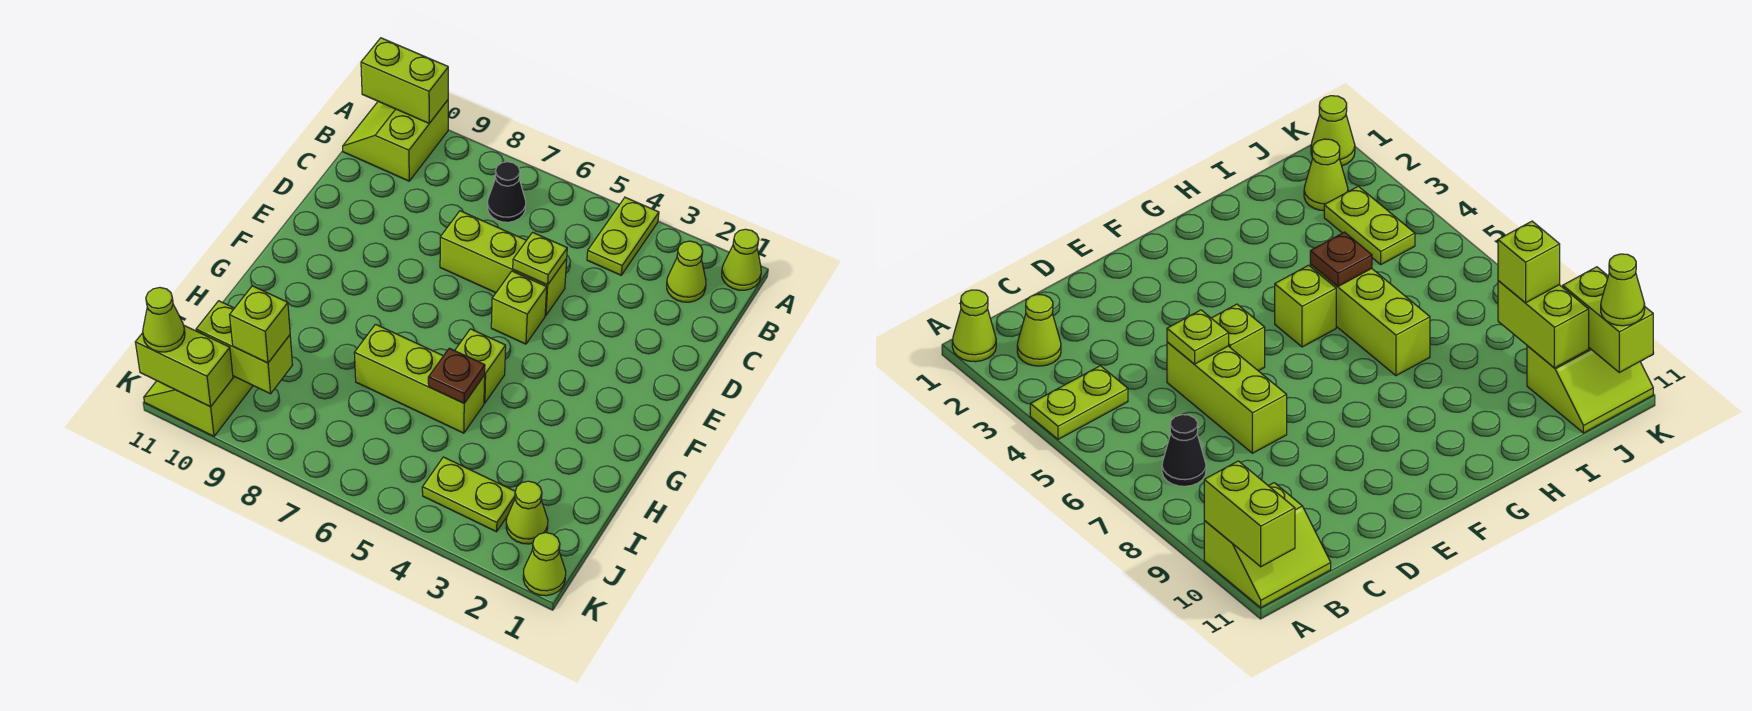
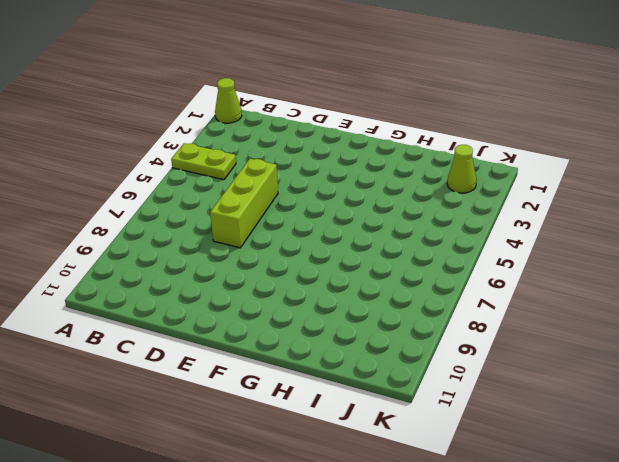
none -> lime 2x2 slope [343,100,448,181]
none -> lime 1x1 cone [667,241,706,302]
none -> black 1x1 cone [488,162,526,222]

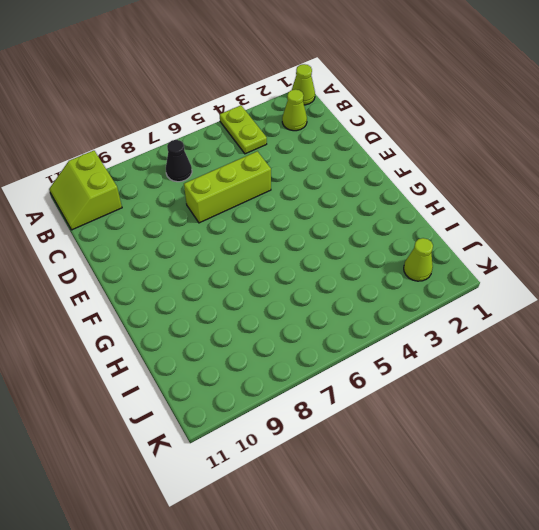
none -> lime 1x1 brick [491,271,547,344]
none -> lime 1x1 brick [455,329,506,403]
none -> lime 1x3 brick [354,324,485,433]

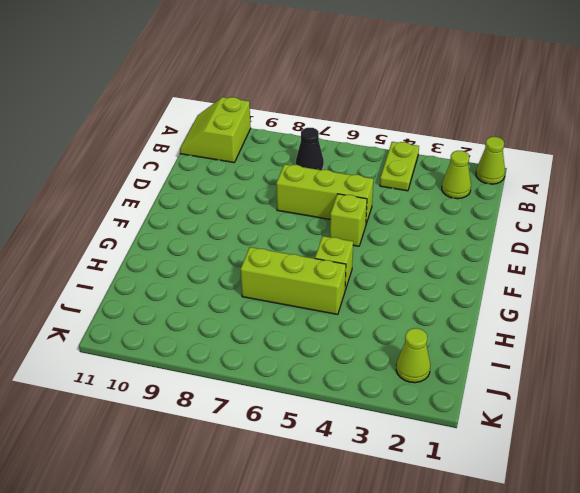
none -> lime 1x2 plate [422,457,515,532]
none -> lime 2x2 slope [144,376,253,436]
none -> lime 1x1 cone [523,533,566,596]

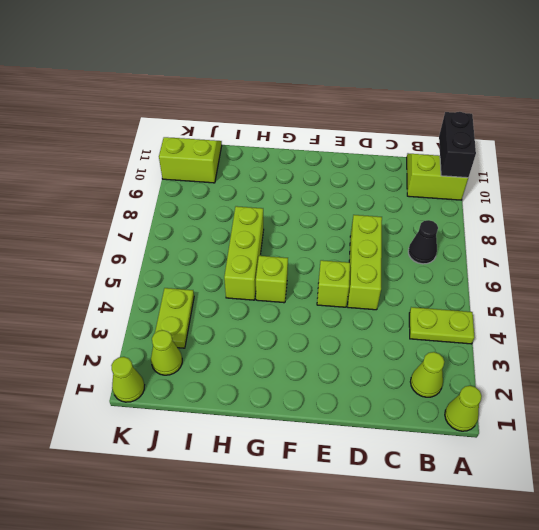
black 1x2 brick [439,112,476,178] -> lime 1x2 brick [361,38,448,123]
none -> lime 1x1 plate [513,232,567,285]
none -> brown 1x1 plate [428,348,485,403]
none -> lime 1x2 brick [196,301,292,394]

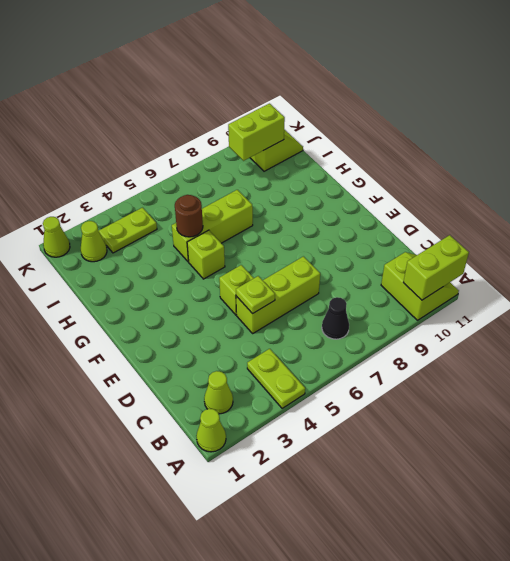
brown 1x1 round brick [175,195,203,237] -> brown 1x1 plate [428,348,485,403]
none -> lime 1x2 brick [135,326,233,407]
none -> lime 1x1 brick [230,286,290,363]
none -> lime 1x1 cone [143,288,185,352]

